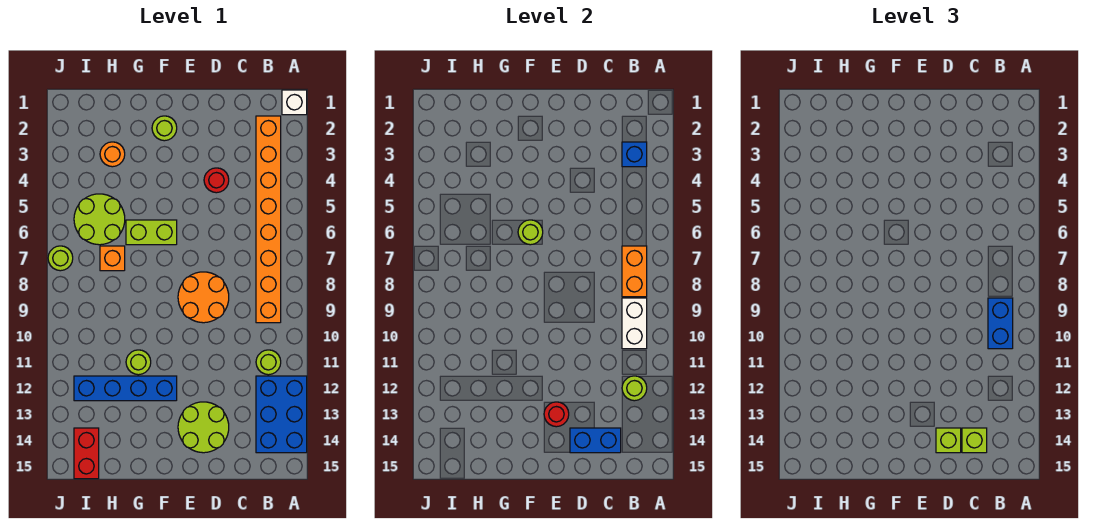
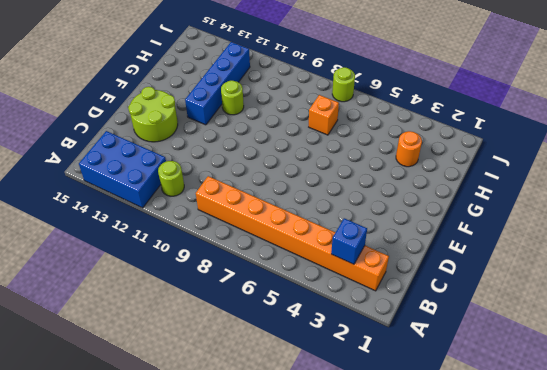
none -> white 1x1 brick [282,90,307,115]
none -> red 1x1 round brick [204,168,229,193]
none -> orange 2x2 round brick [178,272,229,323]

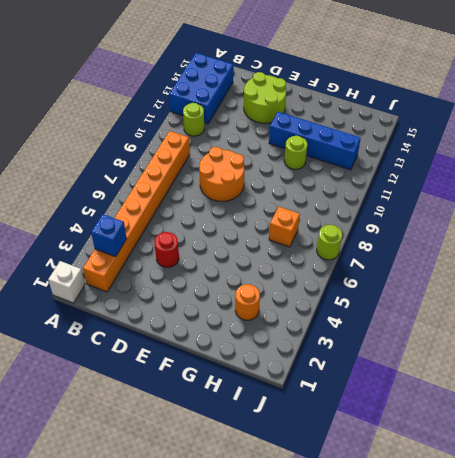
none -> lime 1x1 round brick [152,116,177,141]
none -> lime 1x2 brick [126,220,177,245]
none -> lime 2x2 round brick [74,194,125,245]

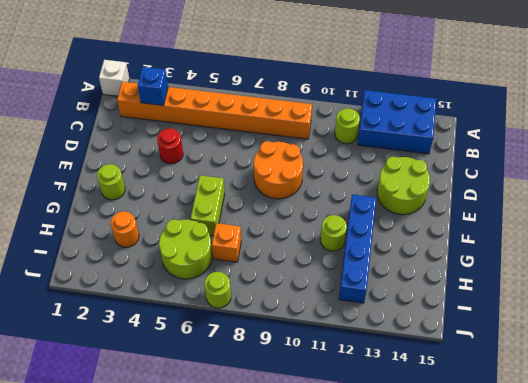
none -> red 1x2 brick [74,428,99,479]
none -> orange 1x2 brick [622,246,647,297]
none -> white 1x2 brick [622,298,647,349]

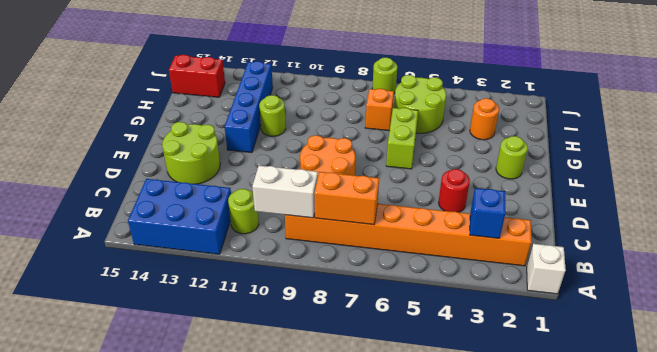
none -> lime 1x1 round brick [622,376,647,401]
none -> blue 1x2 brick [570,428,621,453]
none -> red 1x1 round brick [544,402,569,427]

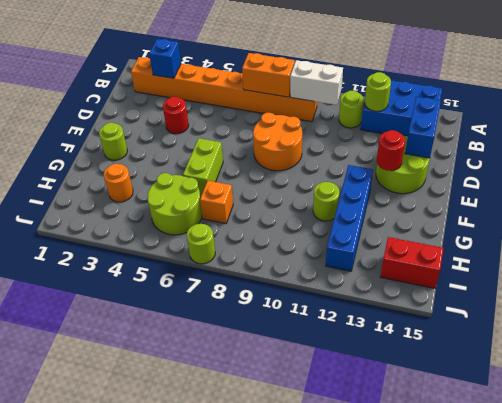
none -> white 1x1 brick [282,90,307,115]
none -> lime 1x1 round brick [518,220,543,245]
none -> blue 1x2 brick [988,298,1013,349]

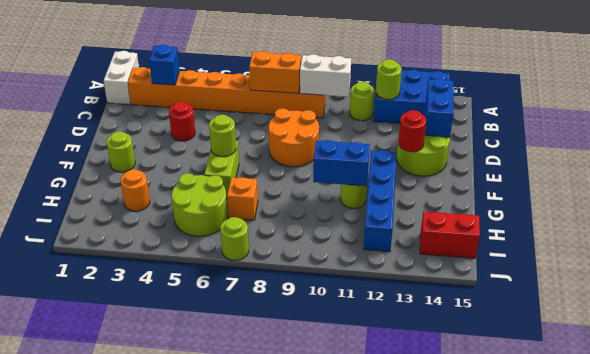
white 1x2 brick [104,51,139,105] -> white 1x1 brick [282,90,307,115]
blue 1x2 brick [313,140,370,186] -> blue 1x2 brick moved to [988,298,1013,349]
none -> lime 1x1 brick [962,428,987,453]
none -> lime 1x1 brick [936,428,961,453]

